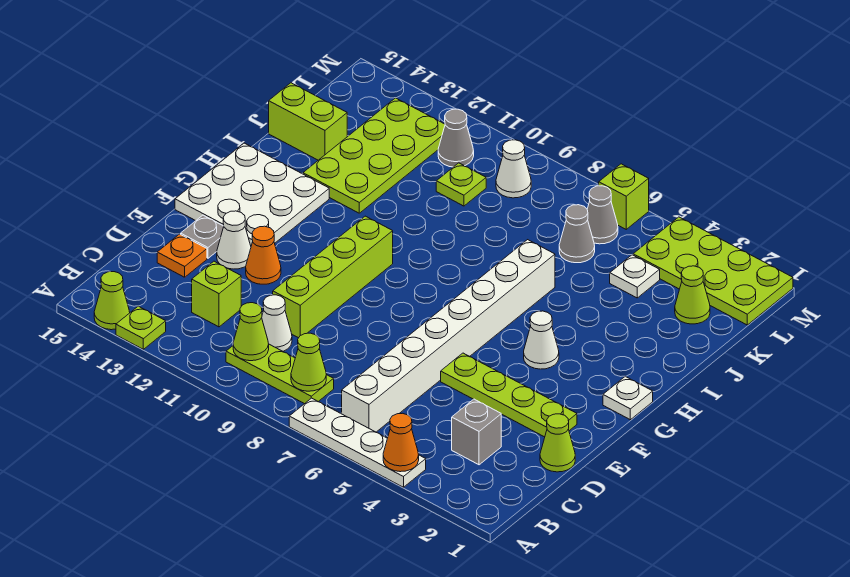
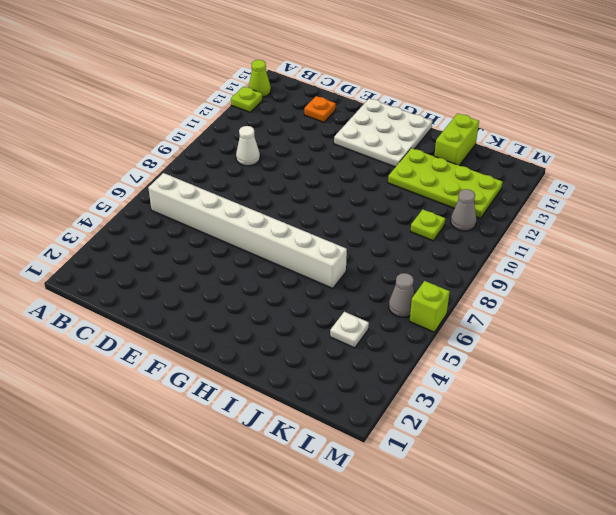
none -> white 1x4 plate [289,398,426,487]
none -> lime 1x3 plate [226,344,334,404]
none -> grey 1x1 brick [452,399,501,465]
none -> lime 1x1 brick [192,261,241,327]

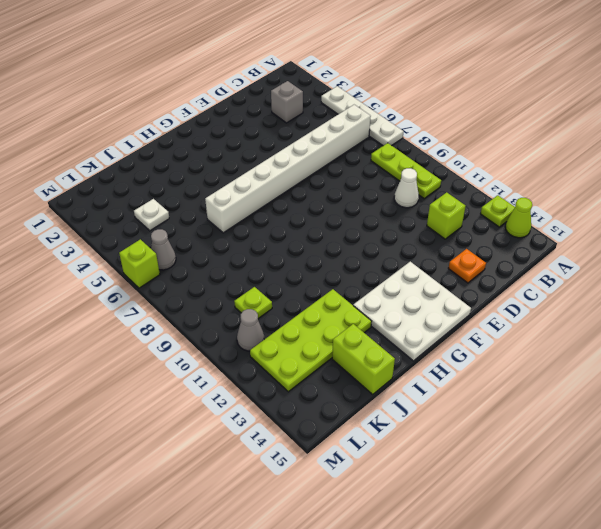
none -> lime 1x1 cone [540,414,575,472]
none -> lime 1x4 brick [273,216,393,338]
none -> lime 1x4 plate [441,353,577,437]
none -> orange 1x1 cone [246,226,281,284]

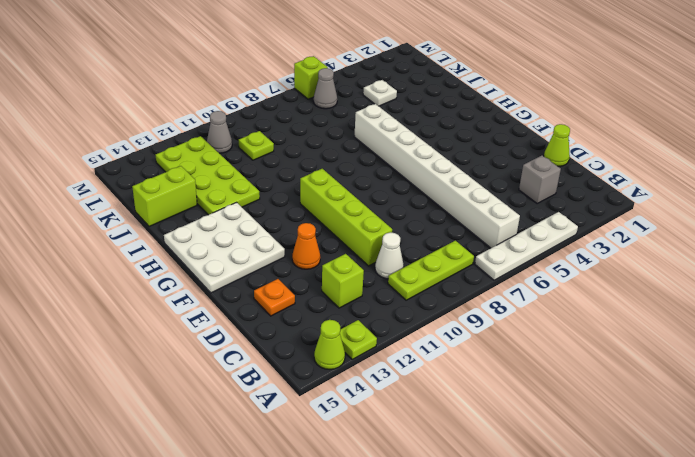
none -> lime 1x4 plate [441,353,577,437]
none -> white 1x1 cone [217,211,251,269]
none -> grey 1x1 plate [181,215,224,258]
none -> white 1x1 plate [603,376,653,420]

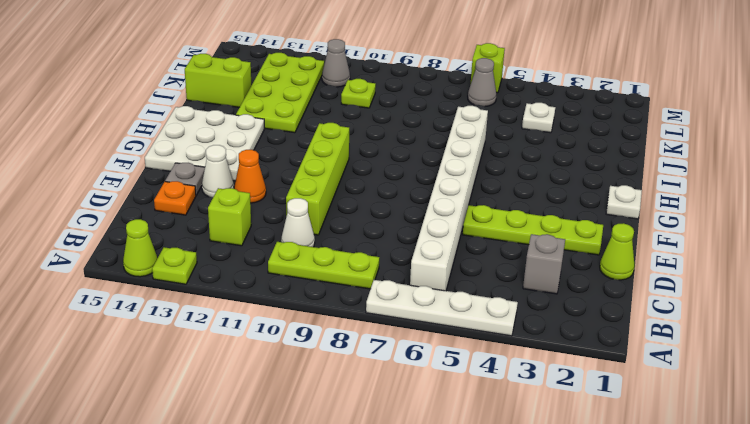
none -> white 1x1 cone [524,311,559,369]
none -> lime 1x1 cone [675,266,710,324]
none -> grey 1x1 cone [559,205,595,263]
none -> lime 2x4 plate [633,217,793,325]

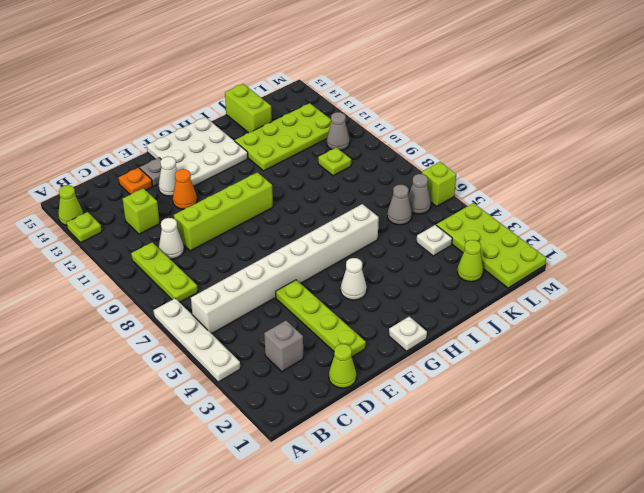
none -> white 1x1 cone [496,140,531,198]
none -> orange 1x1 cone [383,413,419,472]
none -> lime 1x1 cone [291,333,326,391]
none -> lime 1x1 cone [233,303,269,361]

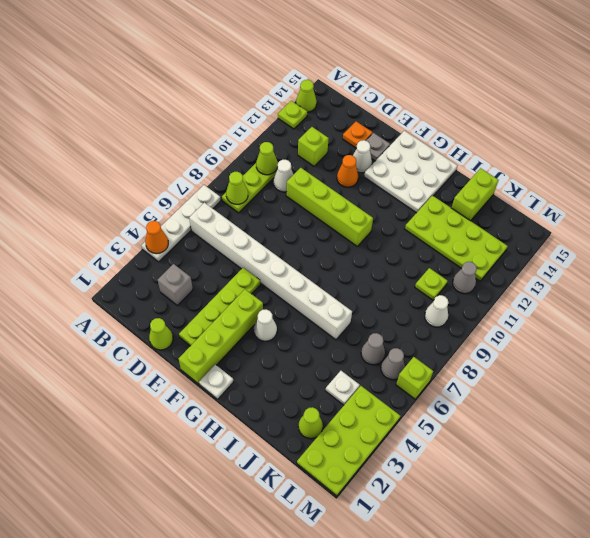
lime 1x4 brick [178,289,263,384] -> none

